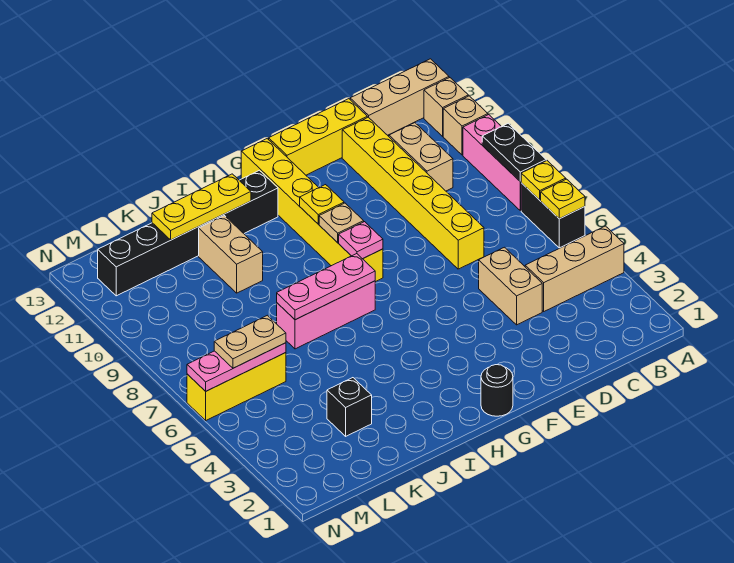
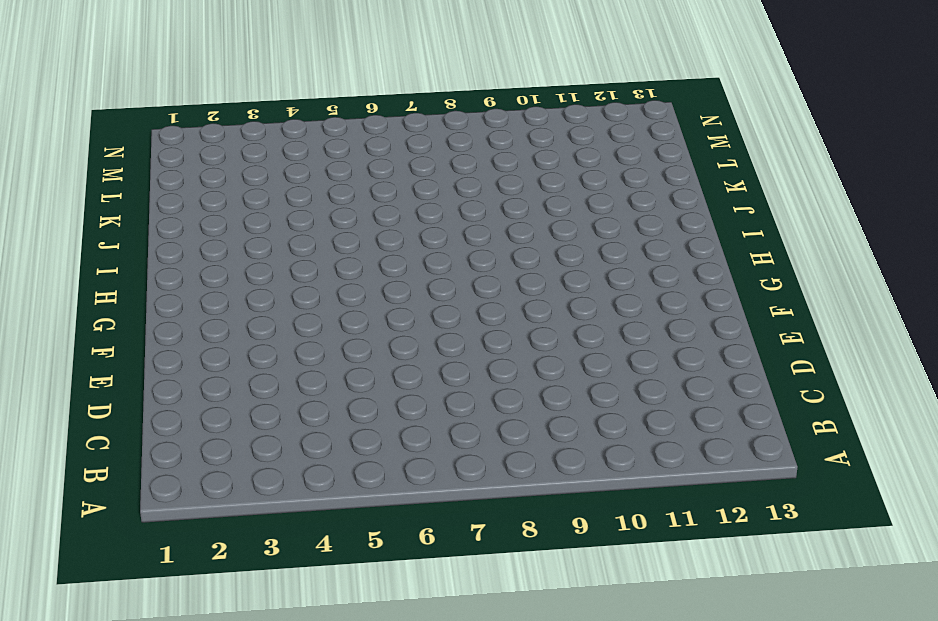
none -> tan 1x3 brick [525,226,624,311]
none -> black 1x2 brick [521,183,585,248]
none -> pink 1x3 brick [463,115,521,211]

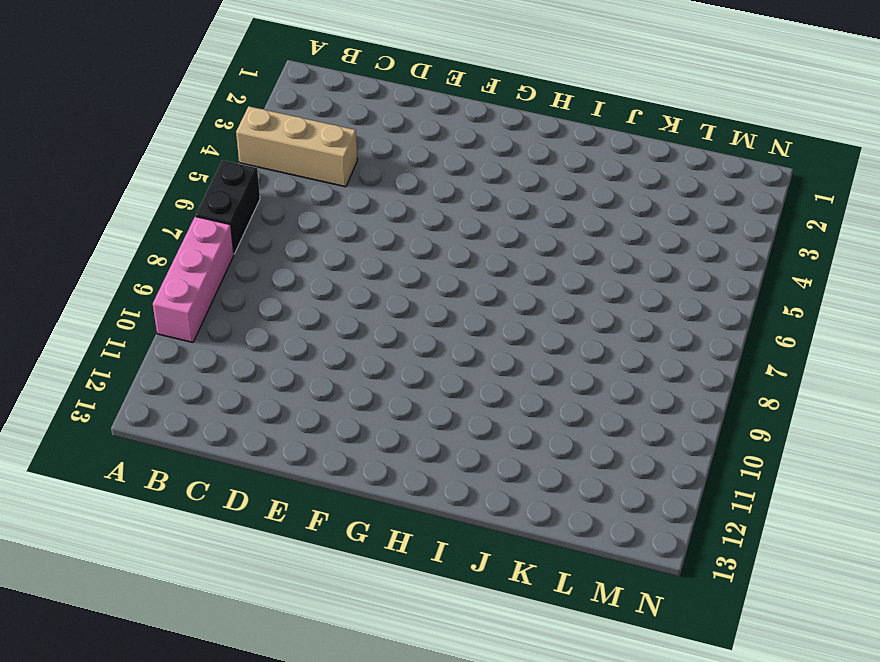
none -> tan 1x1 brick [443,96,488,155]
none -> tan 1x1 brick [424,78,468,136]
none -> tan 1x3 brick [350,59,449,135]

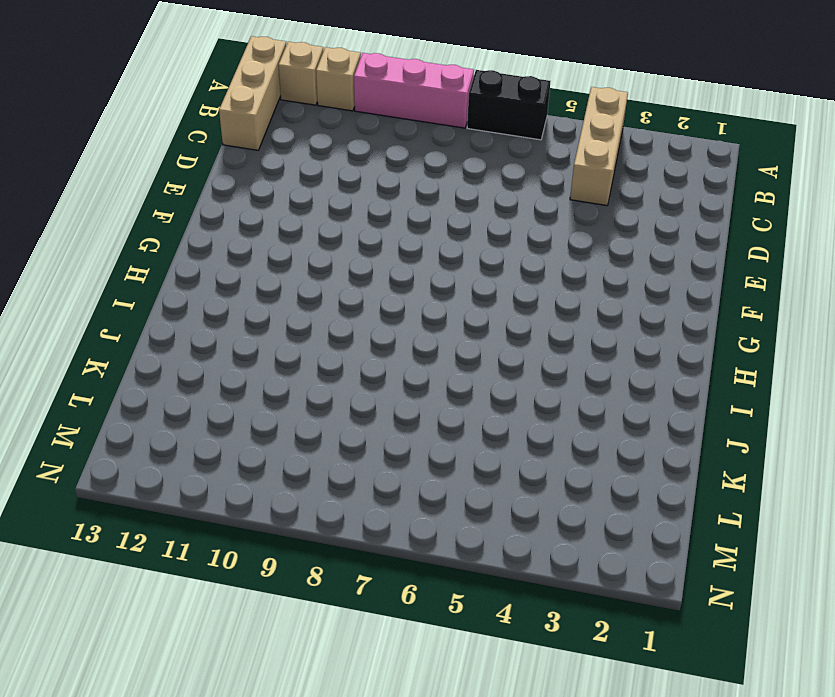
none -> tan 1x2 brick [389,123,453,191]
none -> tan 1x2 brick [479,247,542,325]
none -> yellow 1x6 brick [342,117,484,269]

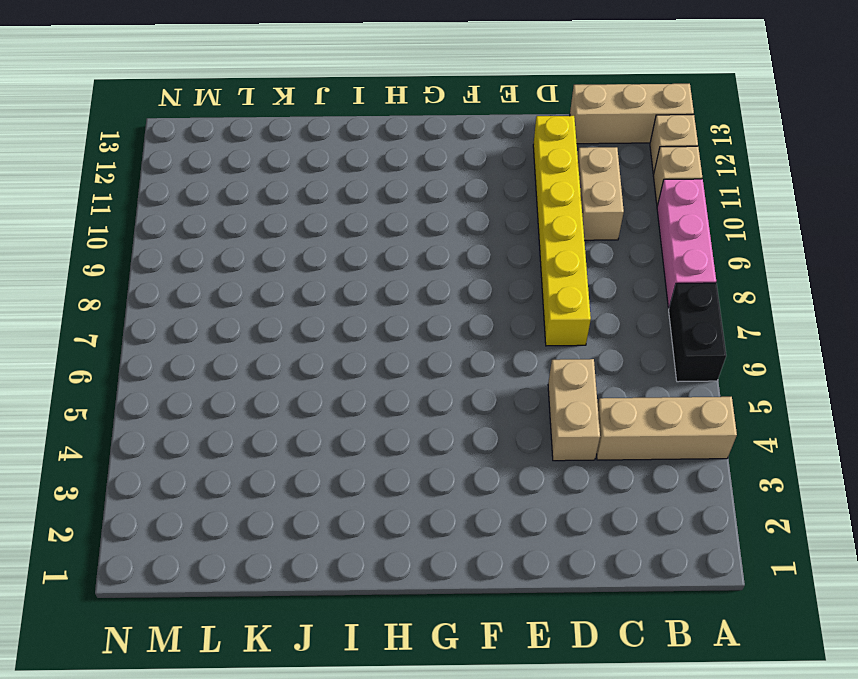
none -> yellow 1x3 brick [269,99,367,175]
none -> black 1x1 round brick [481,365,513,416]
none -> yellow 1x6 brick [241,139,383,282]

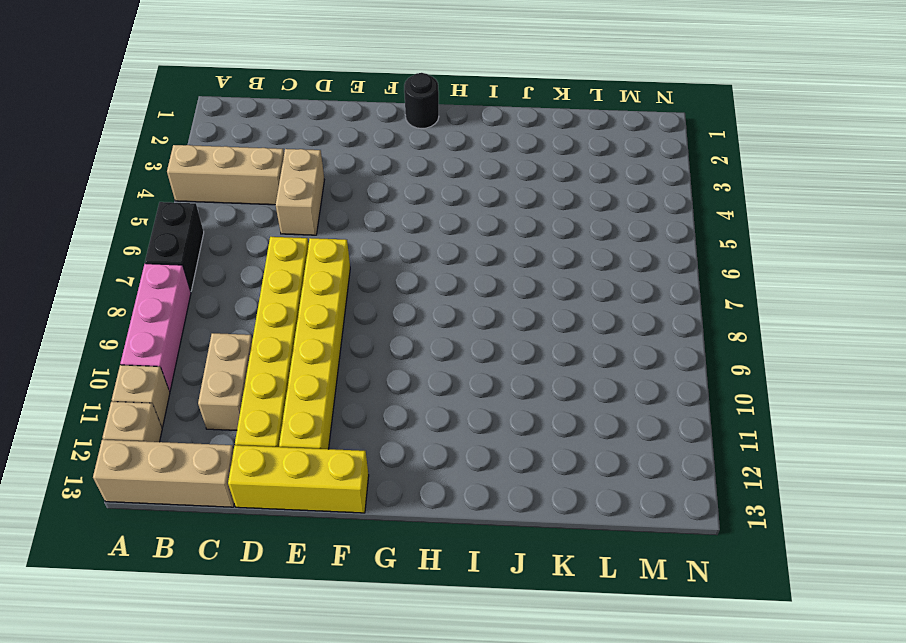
yellow 1x6 brick [279,238,350,449] -> yellow 1x6 brick moved to [241,139,383,282]
none -> pink 1x3 brick [277,281,375,349]
none -> black 1x6 brick [98,170,278,296]
none -> tan 1x2 brick [199,216,263,293]

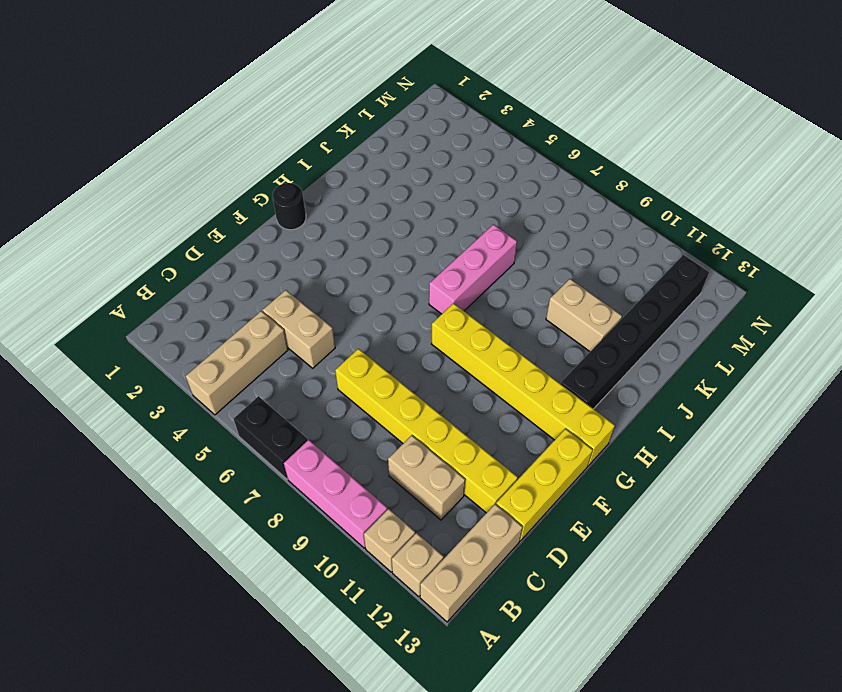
none -> black 1x1 brick [327,378,372,436]
none -> yellow 1x3 brick [187,353,286,420]
none -> yellow 1x1 plate [541,179,585,219]

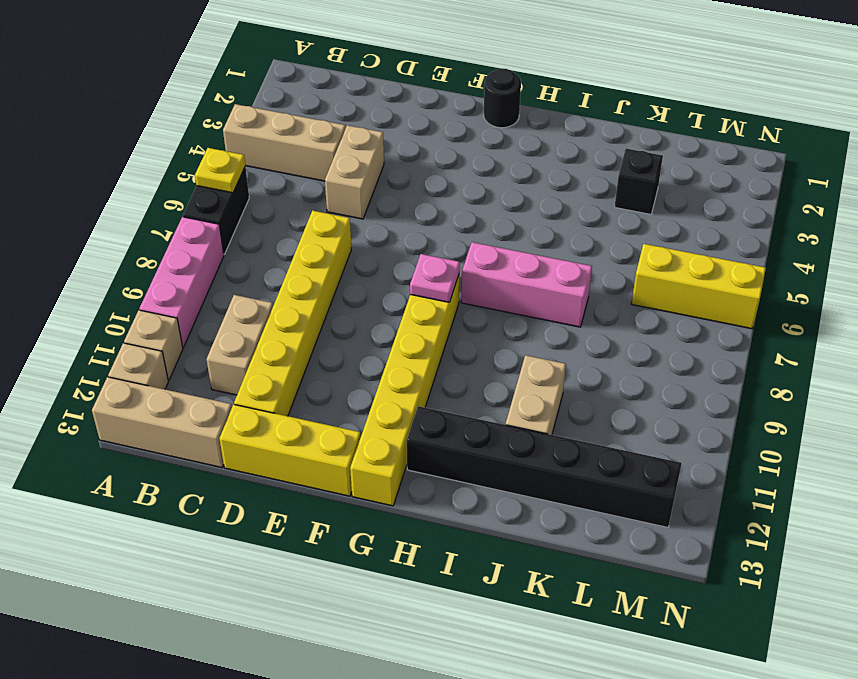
none -> yellow 1x1 plate [521,161,566,200]
none -> black 1x2 plate [482,123,546,182]
none -> tan 1x1 plate [319,203,364,243]

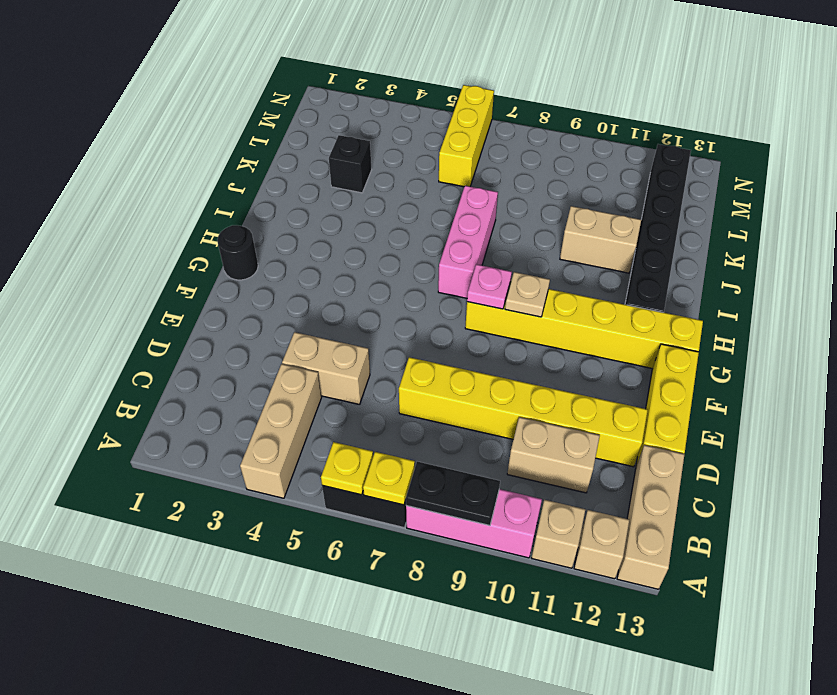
none -> yellow 1x1 plate [300,185,344,224]
none -> pink 1x3 plate [277,254,375,320]
none -> yellow 1x3 plate [152,174,251,240]

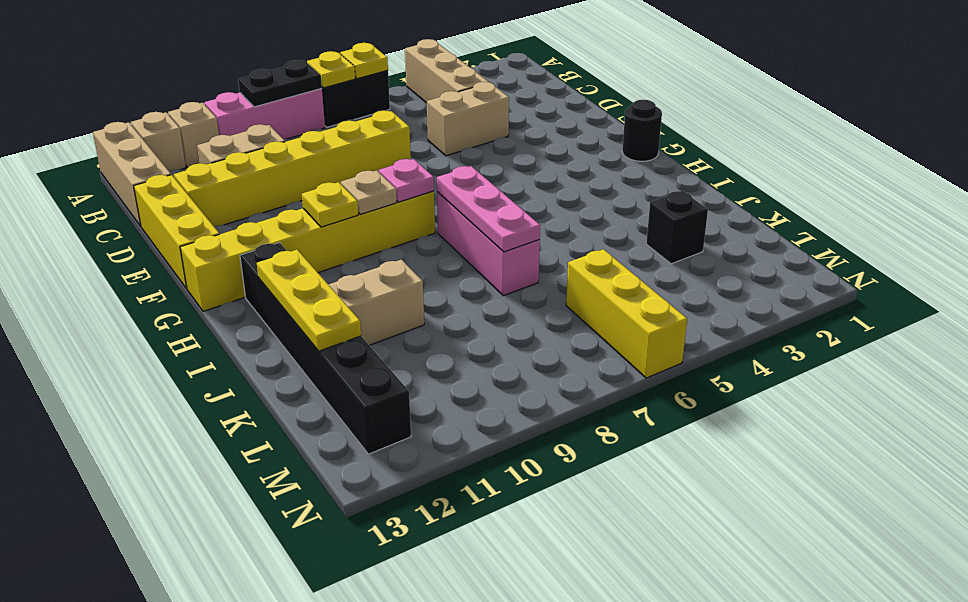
none -> pink 1x3 plate [187,343,286,391]
none -> tan 1x2 plate [214,315,286,368]

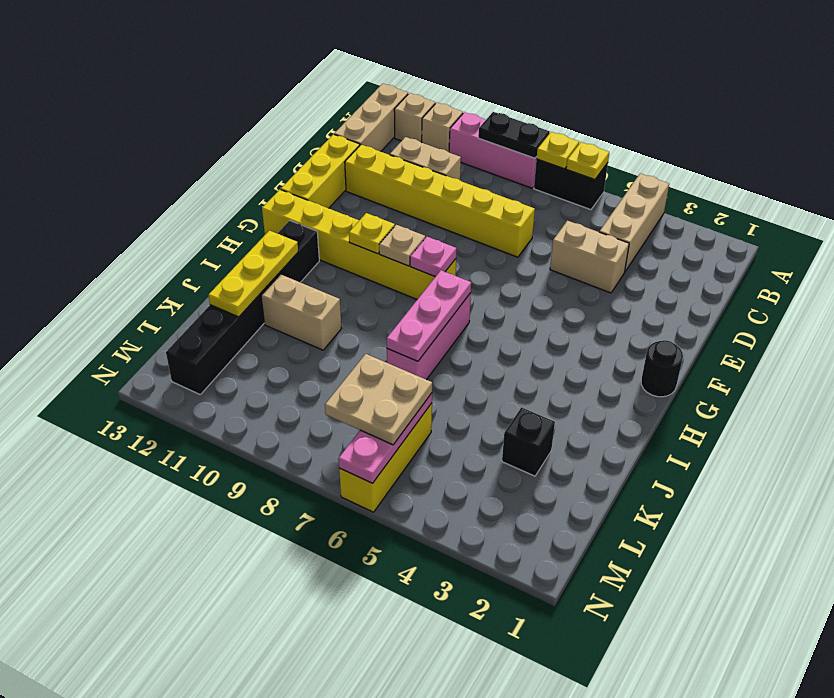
tan 2x2 plate [325,354,432,445] -> tan 1x2 plate [214,315,286,368]

